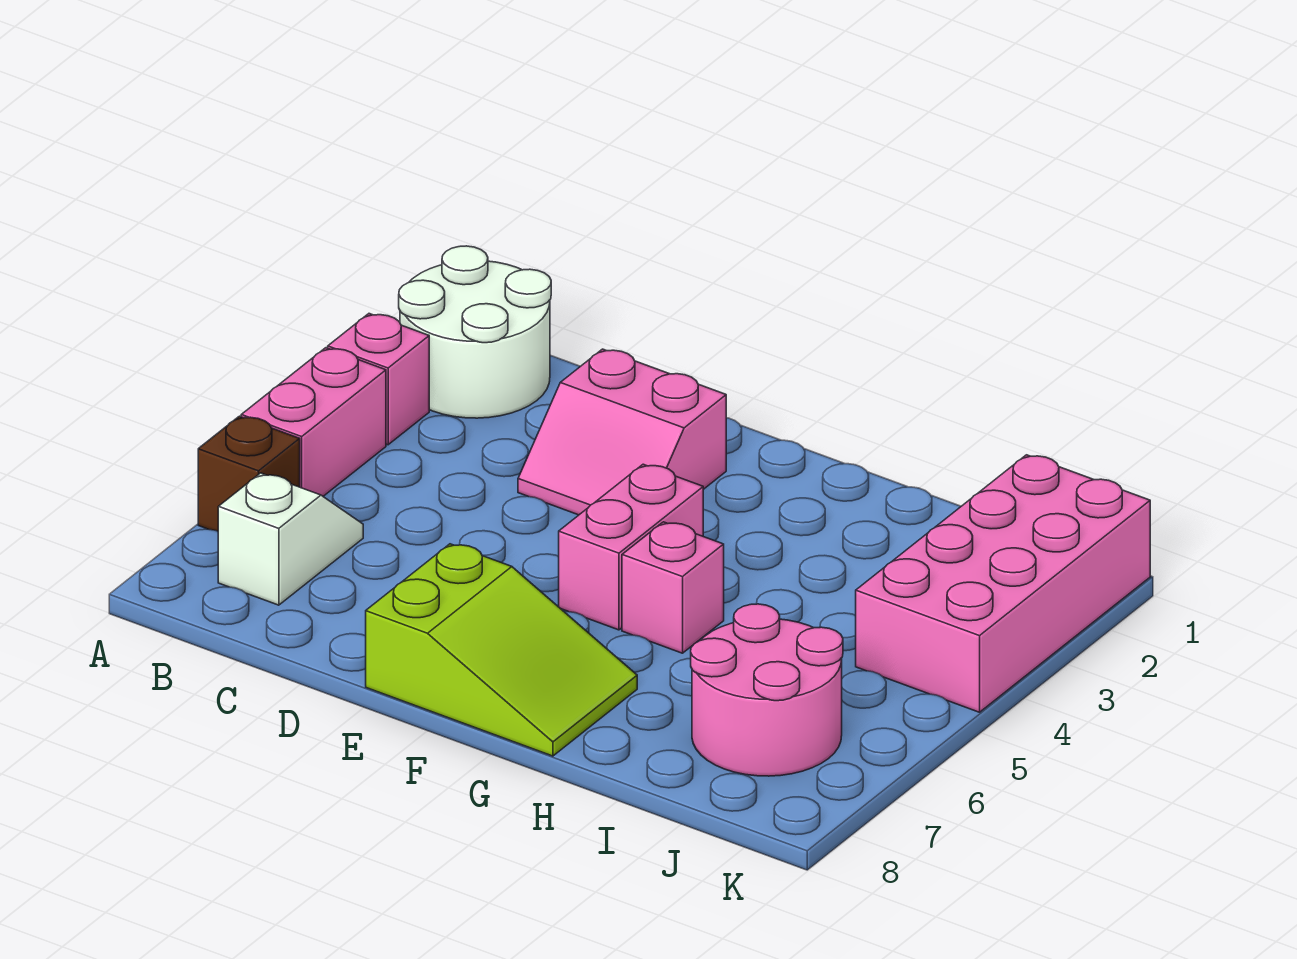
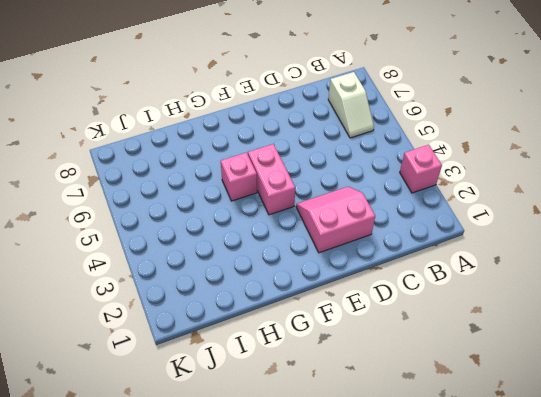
none -> white 2x2 round brick [399,246,551,418]
none -> pink 1x2 brick [241,348,386,496]

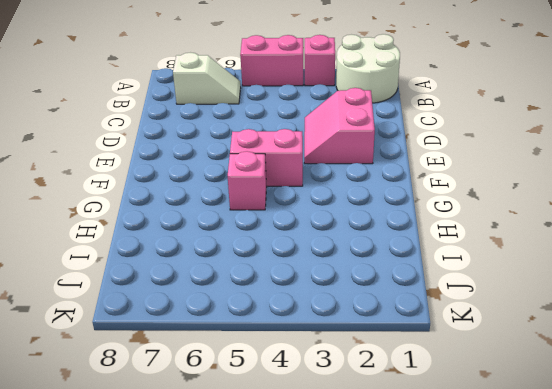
none -> brown 1x1 brick [198,416,300,531]
none -> lime 2x3 slope [366,544,637,756]

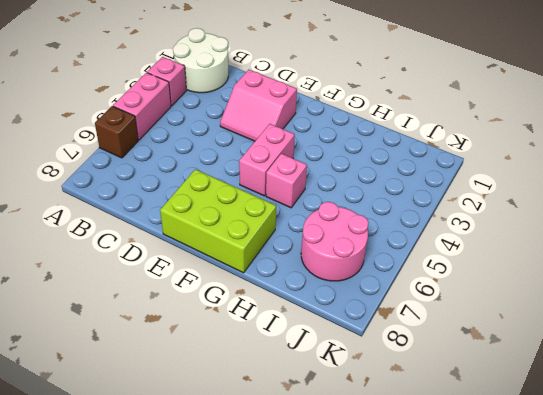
lime 2x3 brick [160,169,276,273] -> lime 2x3 slope [366,544,637,756]
none -> white 1x2 slope [218,473,363,605]
none -> pink 2x4 brick [856,455,1150,712]

